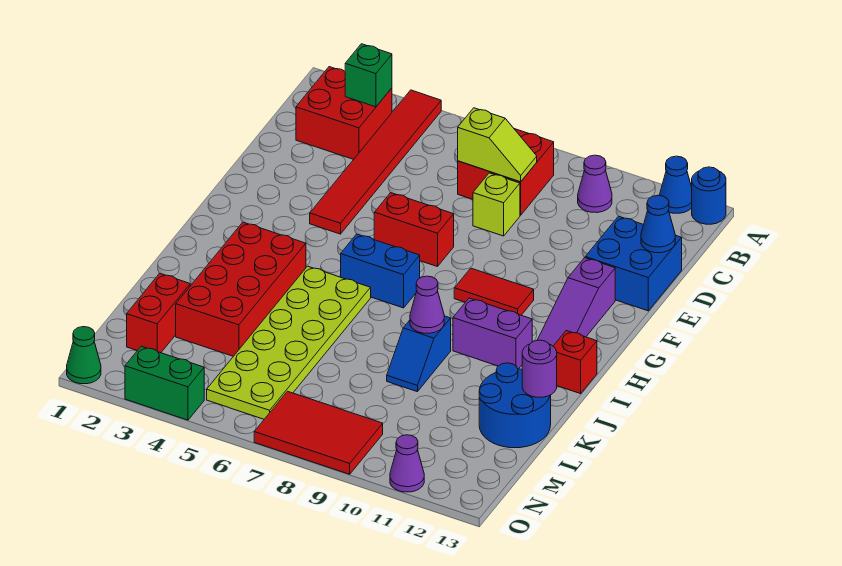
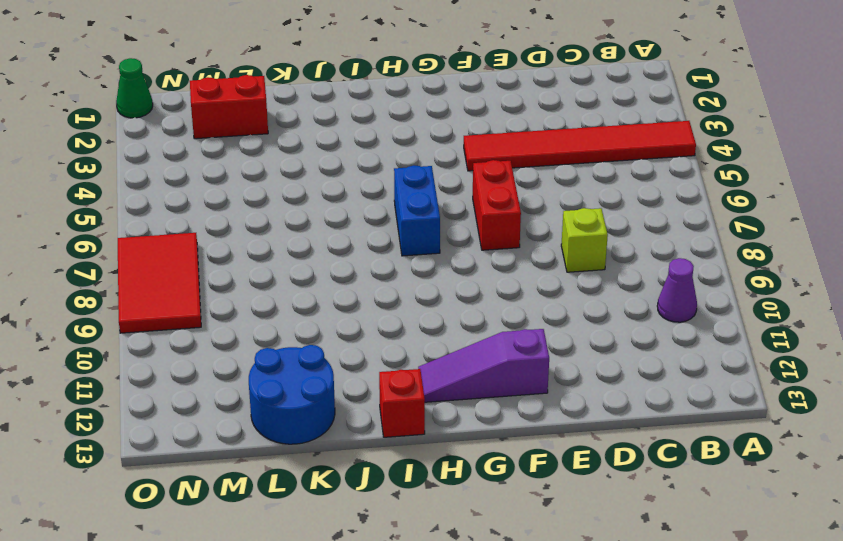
none -> blue 1x1 cone [659,156,692,213]
none -> blue 1x1 round brick [692,167,726,224]
none -> red 2x2 brick [296,67,392,160]

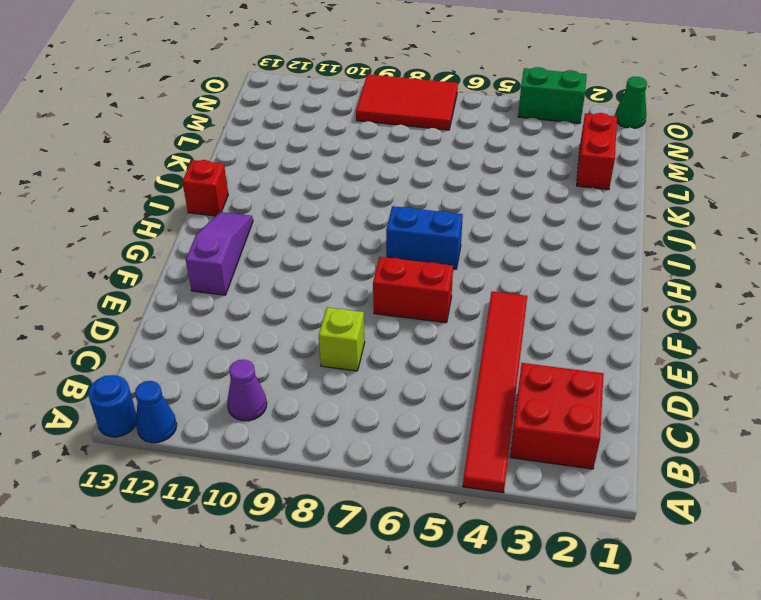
none -> red 2x2 brick [458,129,554,215]
none -> blue 2x2 brick [585,216,682,311]
none -> red 1x2 tile [454,268,534,315]

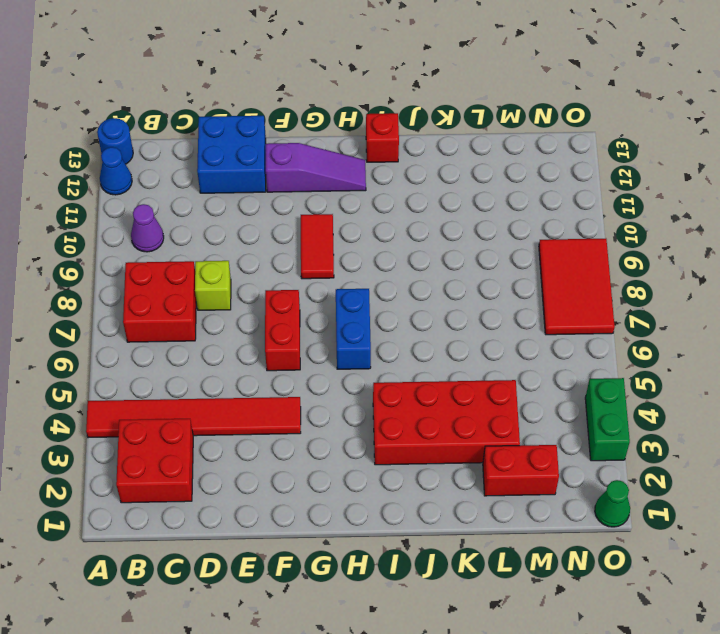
none -> lime 2x6 plate [207,266,371,419]
none -> purple 1x2 brick [453,298,532,369]
none -> blue 1x2 slope [387,316,451,392]

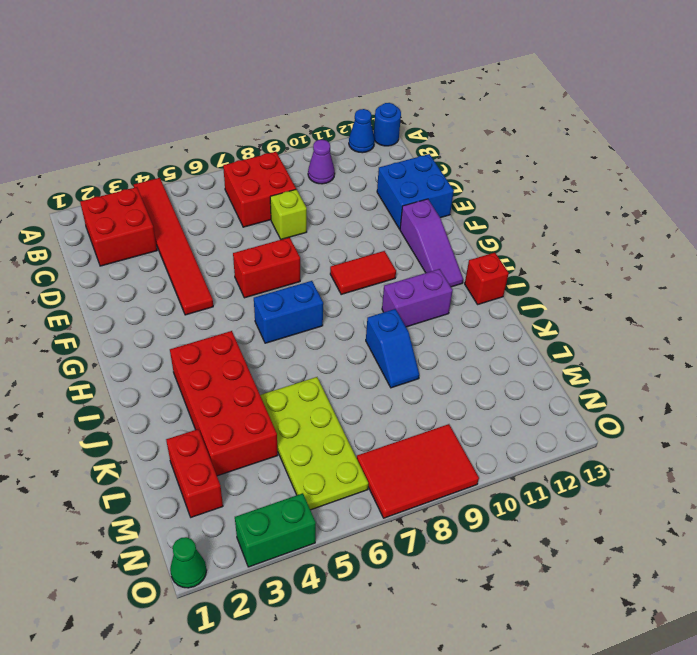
lime 2x4 plate [260,377,368,510] -> lime 2x6 plate [207,266,371,419]
none -> blue 2x2 round brick [479,363,551,448]
none -> purple 1x1 cone [390,435,424,492]
none -> green 1x1 brick [345,44,392,107]

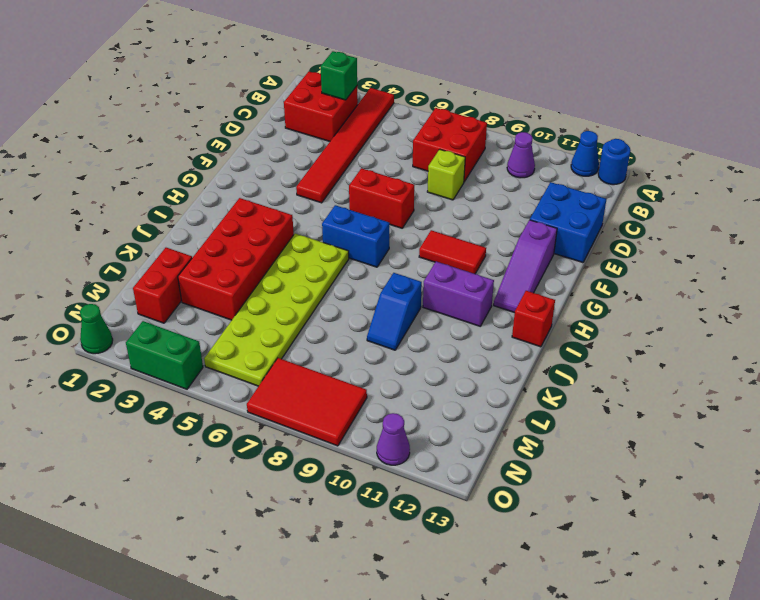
none -> blue 2x2 round brick [479,363,551,448]
none -> lime 1x2 slope [458,108,537,182]
none -> blue 1x1 cone [641,195,675,253]

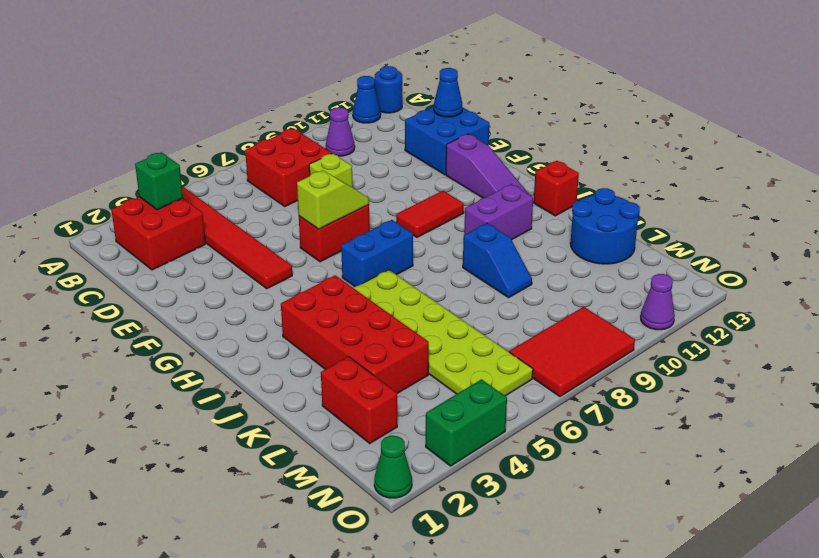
lime 1x2 slope [297,170,369,229] -> lime 1x2 slope moved to [458,108,537,182]
none -> purple 1x1 cone [410,276,444,333]
none -> purple 1x1 round brick [522,340,557,397]

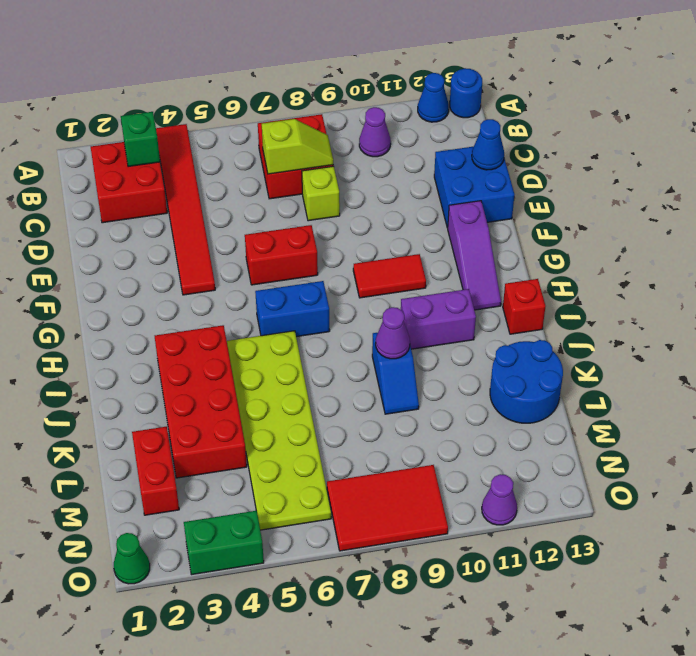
none -> purple 1x1 round brick [522,340,557,397]

